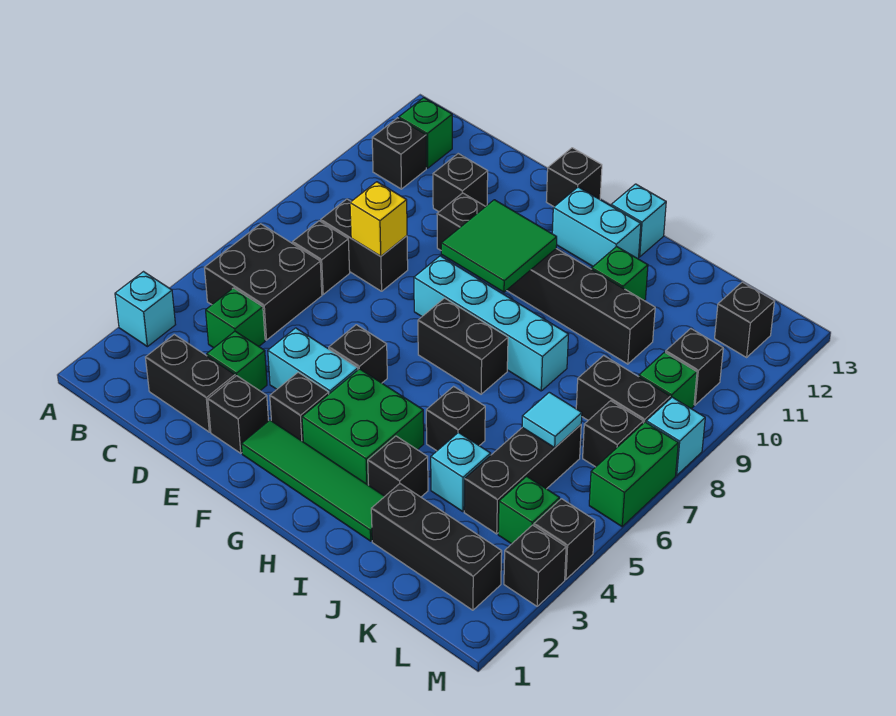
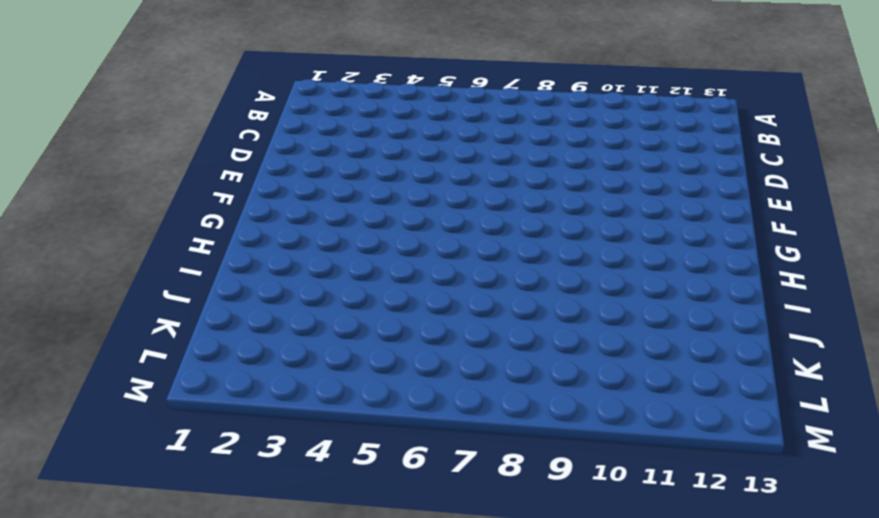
none -> cyan 1x1 brick [115,272,176,347]
none -> black 2x2 brick [204,224,322,340]
none -> black 1x1 brick [372,118,426,189]
none -> green 1x1 brick [399,98,452,168]

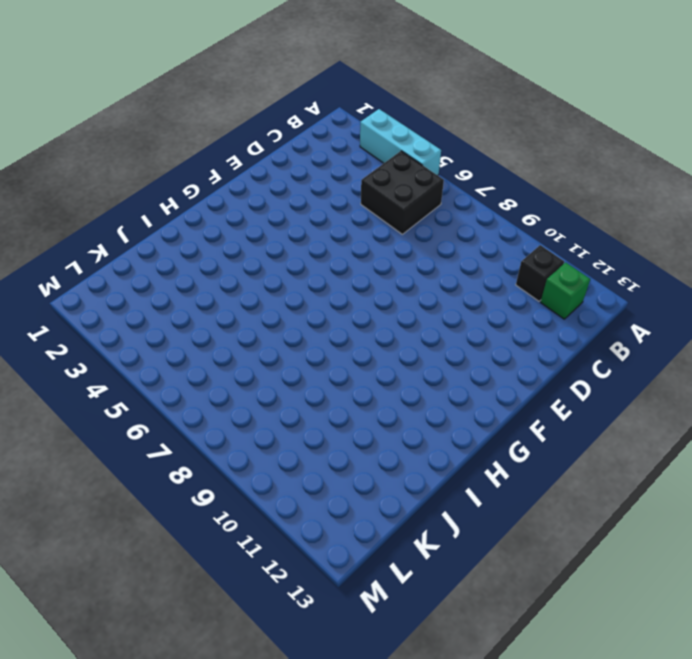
cyan 1x3 brick [360,109,441,175] -> cyan 1x1 brick [115,272,176,347]
none -> black 1x2 brick [145,335,235,432]
none -> green 1x1 brick [206,288,265,348]
none -> black 1x1 brick [292,221,350,294]
none -> black 1x2 brick [321,199,408,291]

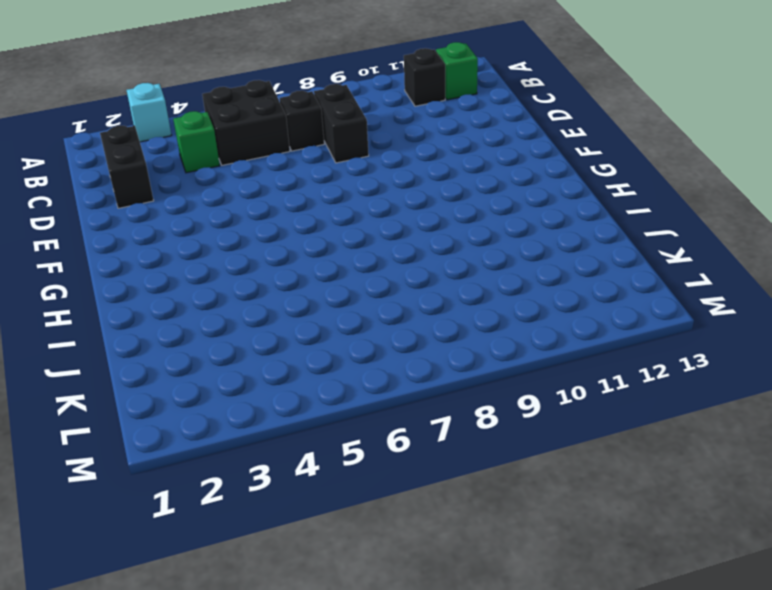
none -> green 1x1 brick [207,331,267,391]
none -> black 1x1 brick [433,154,488,212]
none -> black 1x1 brick [208,376,269,453]
none -> cyan 1x2 brick [268,328,358,394]

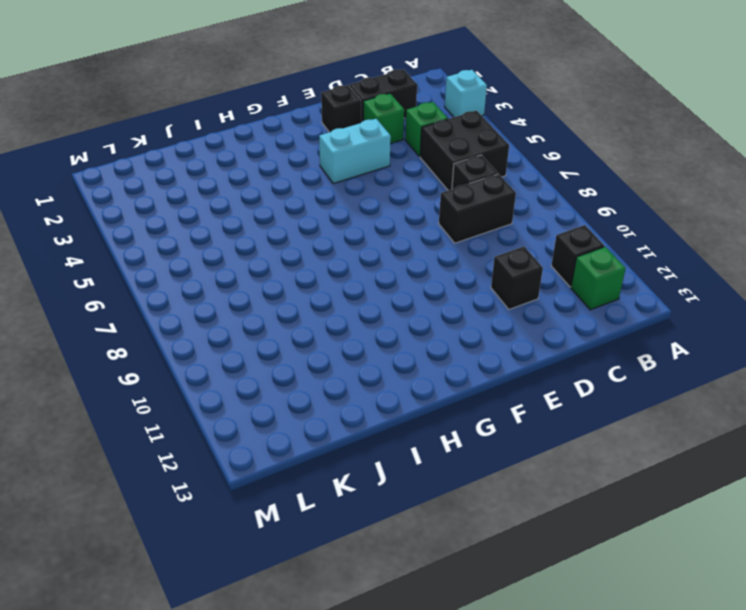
none -> black 1x6 brick [437,193,655,364]
none -> green 1x4 tile [242,420,385,541]
none -> black 1x1 brick [270,372,329,442]
none -> black 1x1 brick [329,325,387,383]

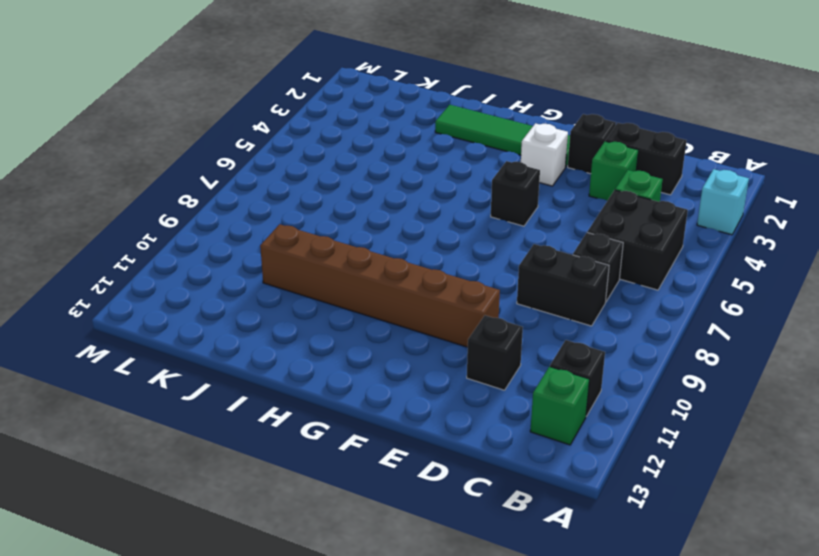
brown 1x6 brick [260,224,500,347] -> black 1x6 brick [437,193,655,364]
white 1x1 brick [521,123,568,186] -> black 1x1 brick [270,372,329,442]
none -> cyan 1x2 brick [268,328,358,394]
none -> cyan 1x4 brick [414,256,568,391]
none -> black 1x1 brick [546,148,602,207]
none -> green 2x2 brick [302,369,424,485]

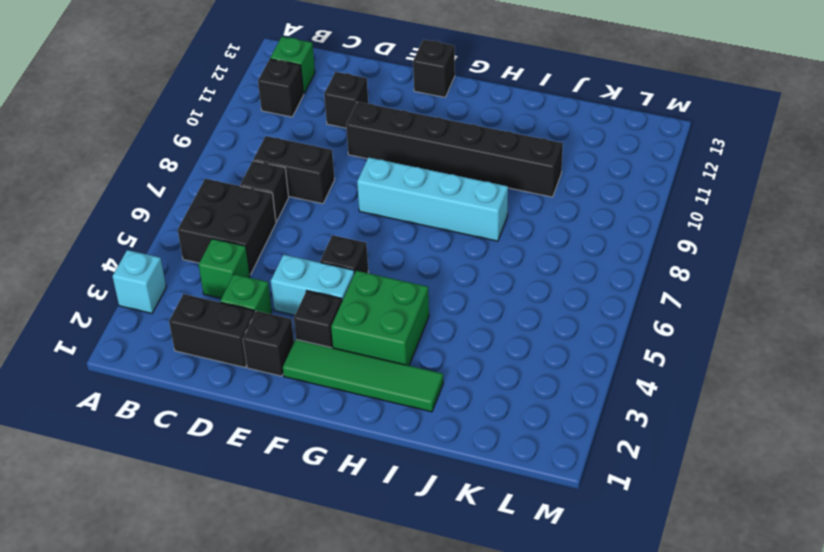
none -> black 1x2 brick [418,298,508,394]
none -> cyan 1x2 brick [552,187,641,266]
none -> cyan 1x1 brick [611,184,666,257]
none -> black 1x1 brick [368,436,428,497]

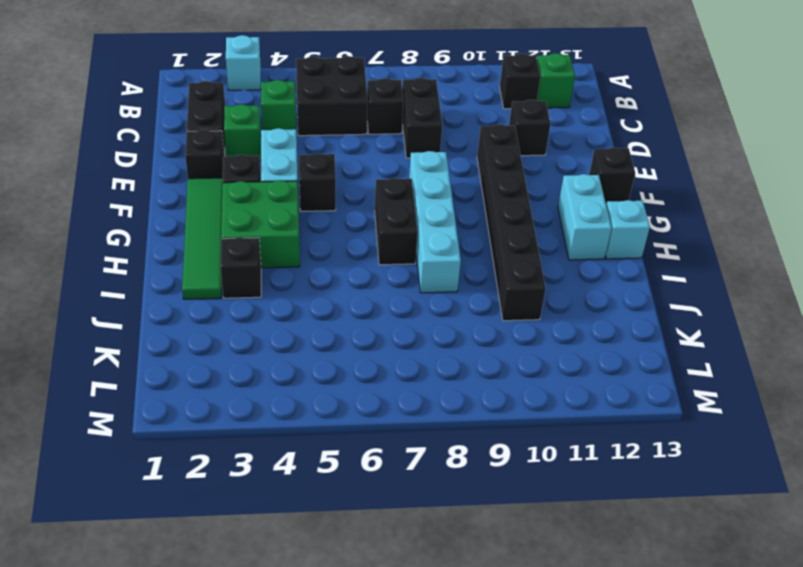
none -> black 1x1 brick [426,386,485,451]
none -> green 1x1 brick [592,246,648,300]
none -> black 1x3 brick [371,484,502,610]
none -> cyan 1x1 brick [431,433,491,512]

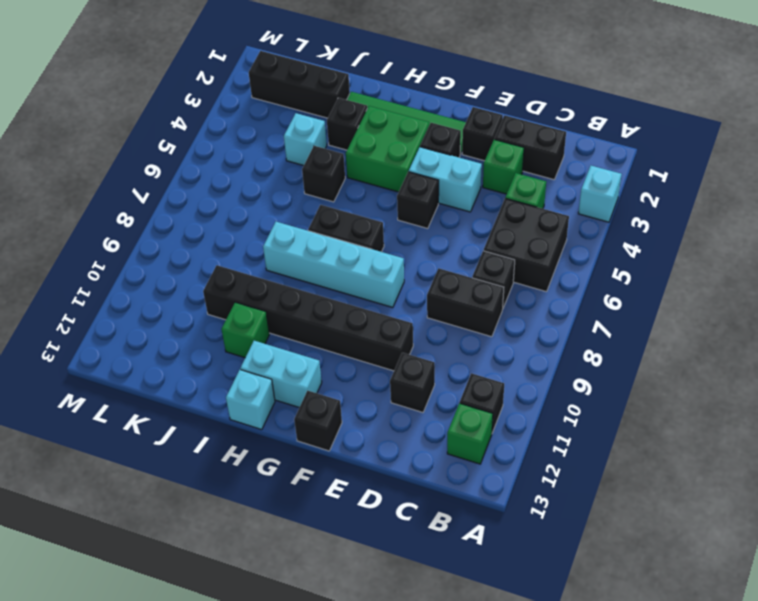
none -> black 1x3 brick [464,425,581,534]
none -> black 1x2 brick [576,356,670,423]
none -> green 1x1 brick [498,476,560,544]
none -> black 1x1 brick [583,401,643,467]

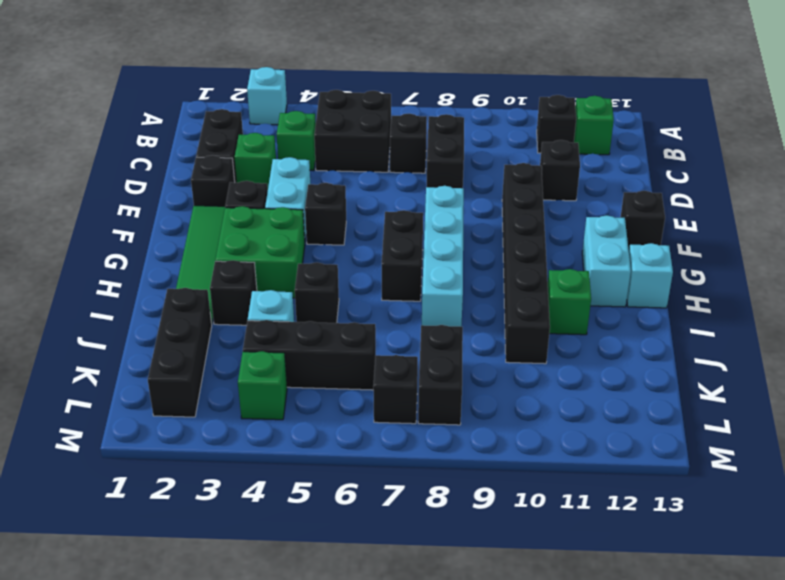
none -> green 1x1 brick [639,352,697,409]
none -> black 1x1 brick [666,329,723,405]
none -> black 1x1 brick [715,282,775,357]
none -> black 1x1 brick [504,525,566,606]

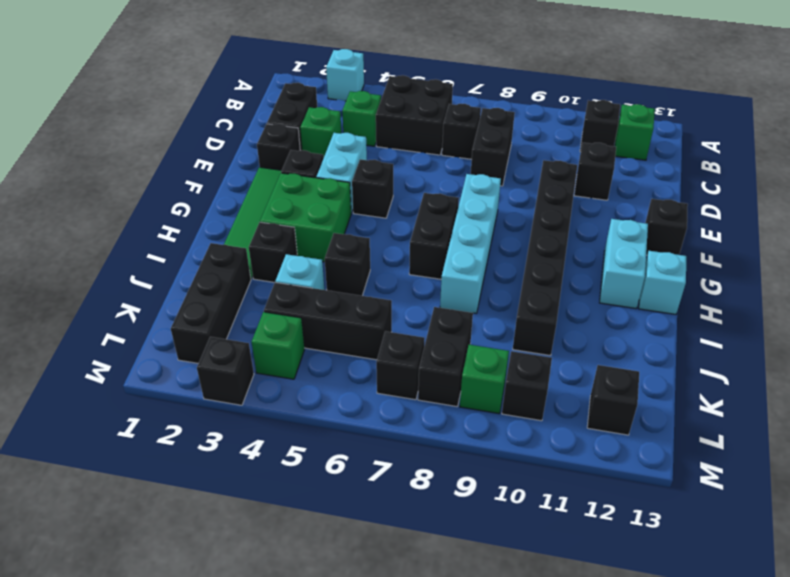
none -> green 1x1 brick [592,246,648,300]
none -> black 1x1 brick [534,499,595,579]
none -> green 1x2 brick [589,422,678,527]
none -> cyan 1x1 brick [646,397,705,475]

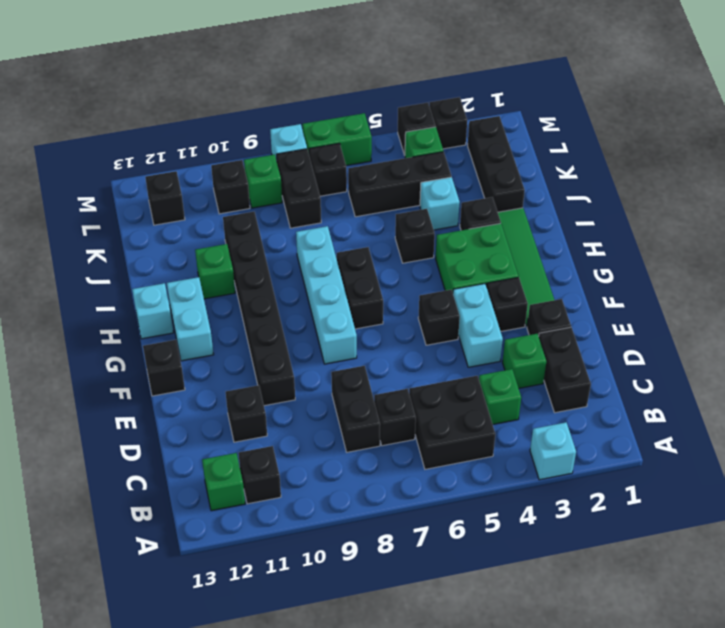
none -> yellow 1x1 brick [350,182,407,256]
none -> green 2x2 tile [441,200,557,292]
none -> cyan 1x1 tile [522,392,582,448]

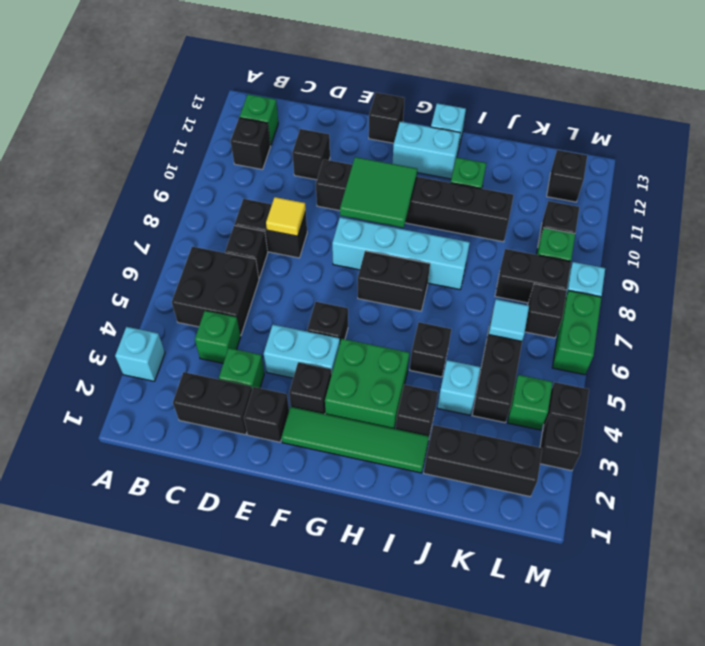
yellow 1x1 tile [266,197,306,236] -> yellow 1x1 brick [350,182,407,256]

